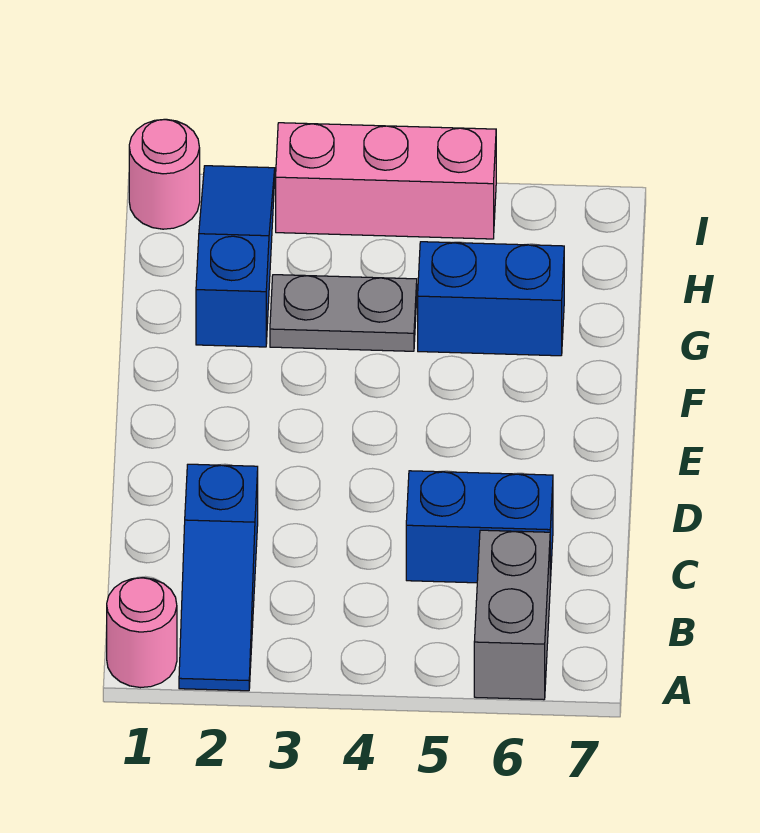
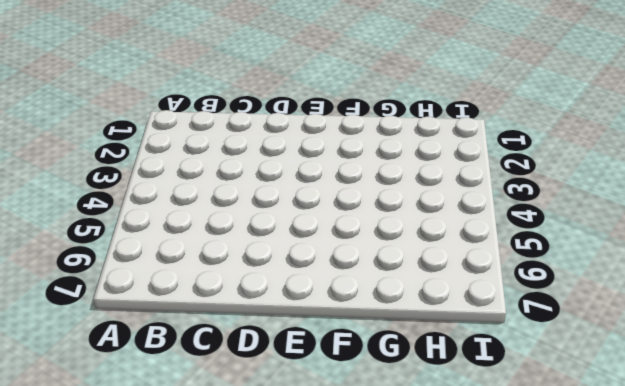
none -> pink 1x1 round brick [107,578,177,688]
none -> blue 1x3 slope [179,464,258,691]

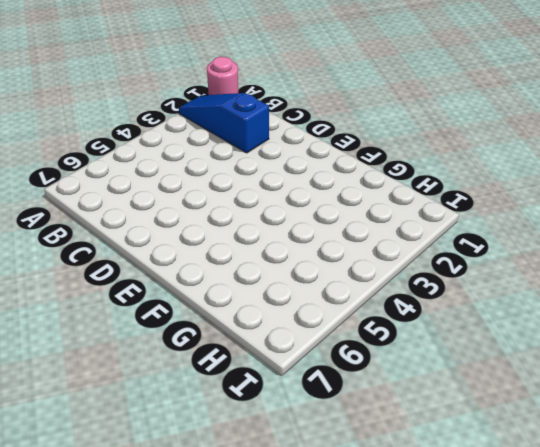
none -> grey 1x2 brick [474,530,550,700]
none -> blue 1x2 brick [406,471,553,583]

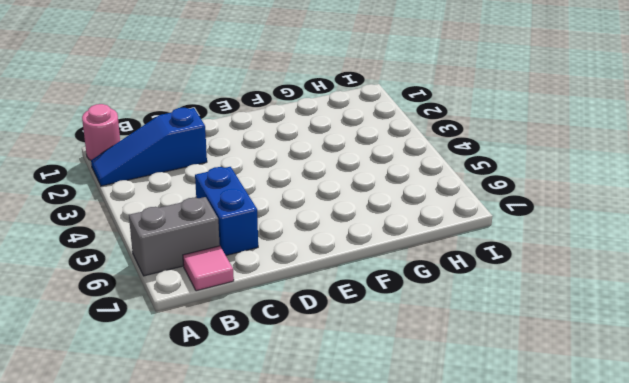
pink 1x1 tile [183,246,234,291] -> none
none -> blue 1x3 slope [196,166,275,347]
none -> grey 1x2 plate [270,275,417,351]

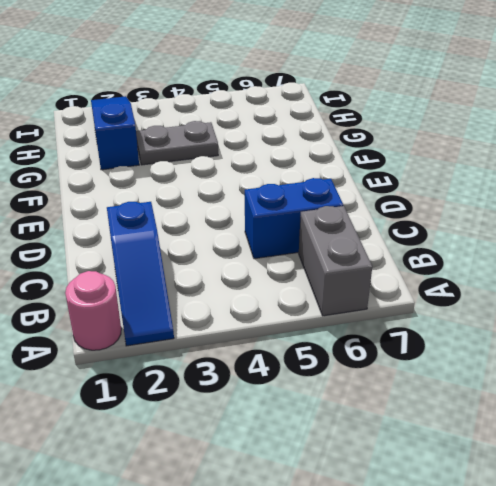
none -> blue 1x2 brick [418,242,564,356]
none -> pink 1x1 round brick [129,119,200,229]

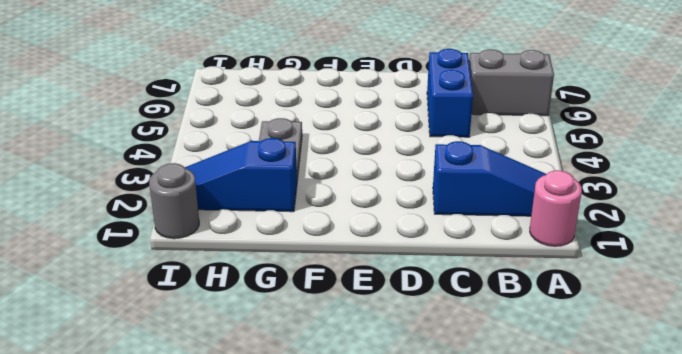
grey 1x1 round brick [149,163,199,239] -> pink 1x1 round brick [129,119,200,229]
none -> blue 1x2 brick [418,242,564,356]
none -> pink 1x3 brick [276,123,496,239]

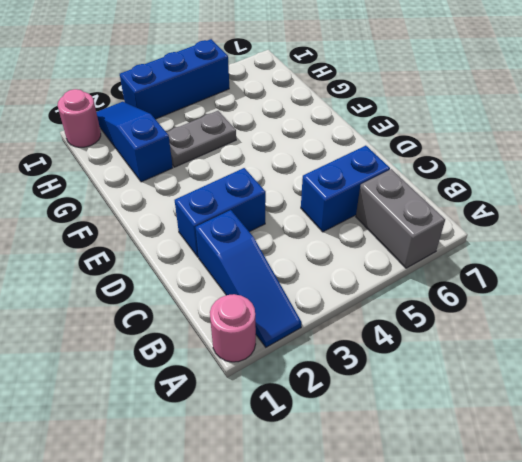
blue 1x2 brick [175,168,266,257] -> blue 1x2 brick moved to [418,242,564,356]
blue 1x3 brick [120,39,229,119] -> pink 1x3 brick [276,123,496,239]

